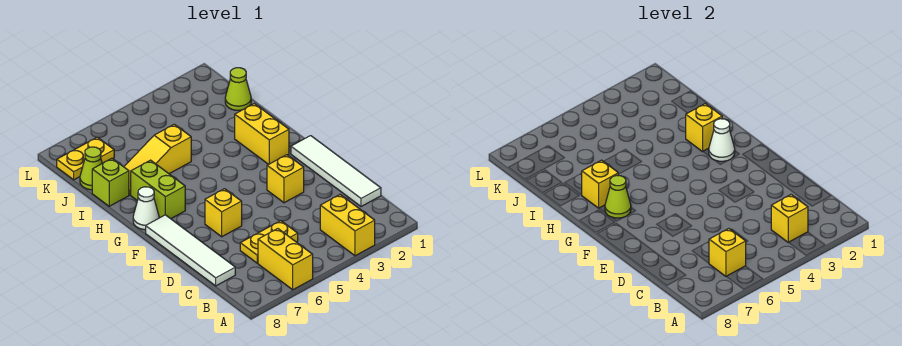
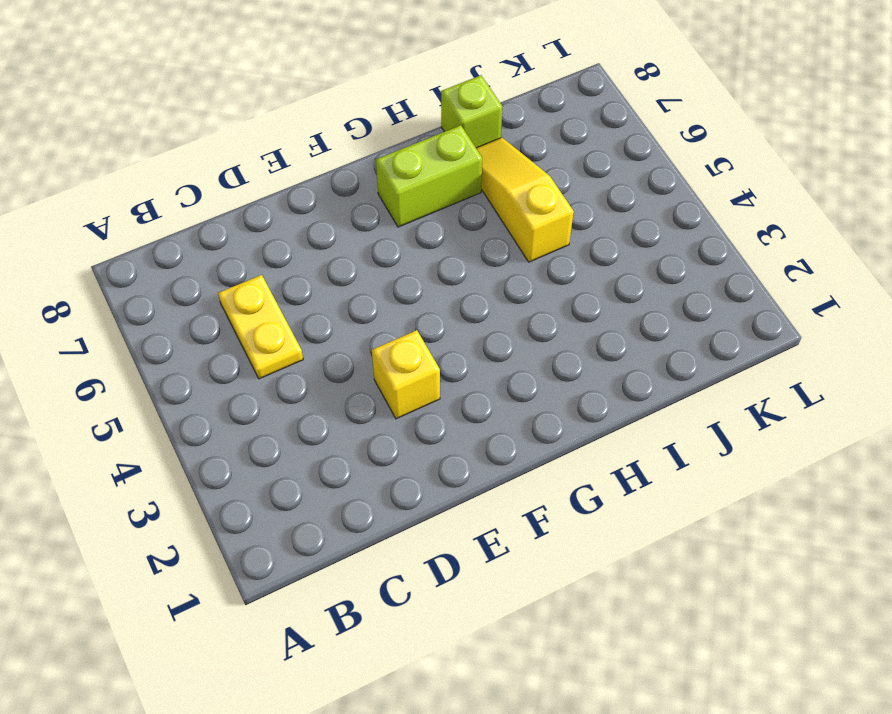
none -> yellow 1x2 brick [320,195,375,256]
none -> yellow 1x2 brick [258,229,313,290]
none -> white 1x4 tile [291,136,381,207]

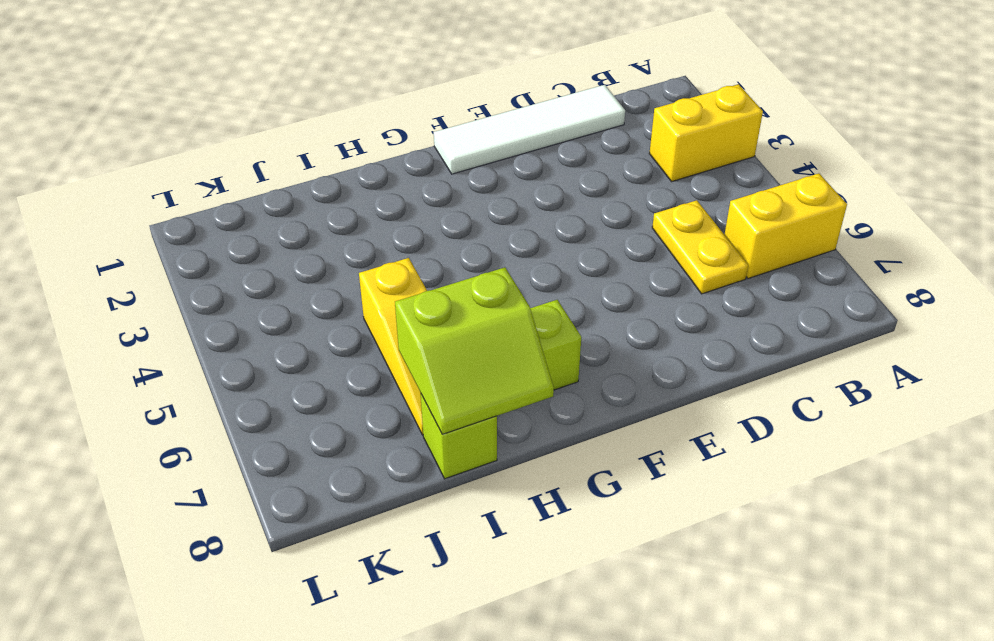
lime 2x2 slope [395,267,554,434] -> yellow 1x1 brick [581,160,618,208]
none -> white 1x4 tile [146,215,235,286]
none -> yellow 1x1 brick [267,155,304,203]
none -> yellow 1x1 brick [205,189,242,237]

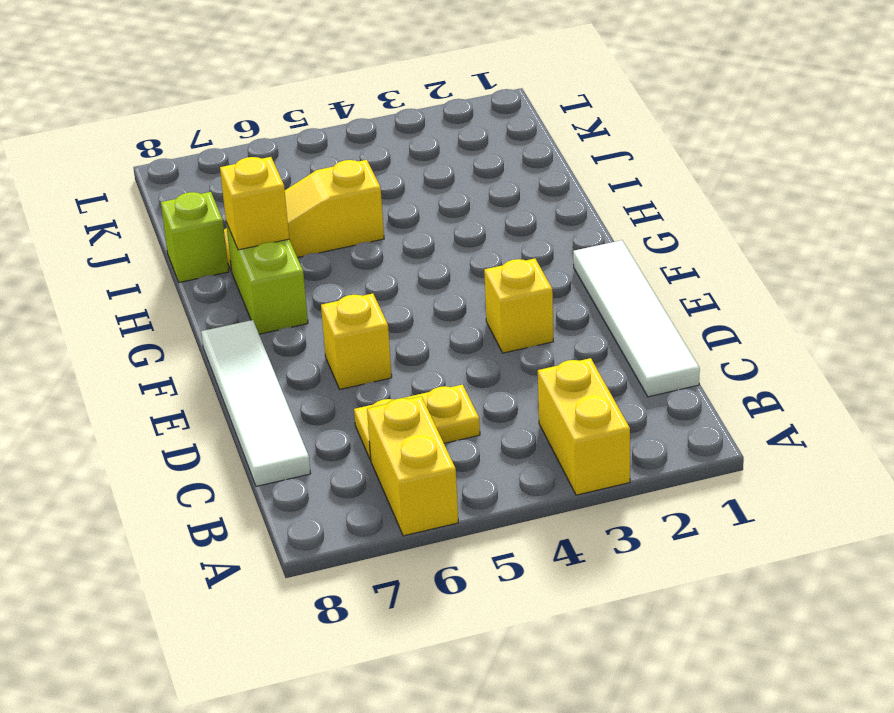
none -> yellow 1x2 brick [235,104,289,164]
none -> white 1x1 cone [133,187,159,230]
none -> lime 1x1 cone [225,68,251,110]

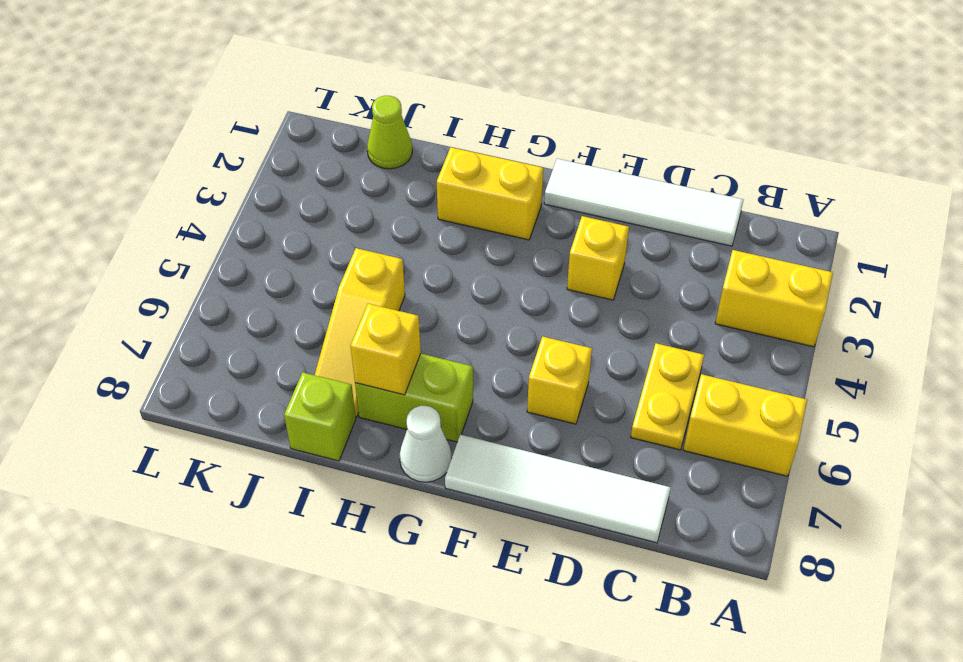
none -> lime 1x1 cone [80,147,102,190]
none -> yellow 1x2 plate [57,137,114,180]
none -> yellow 1x1 brick [771,195,808,243]

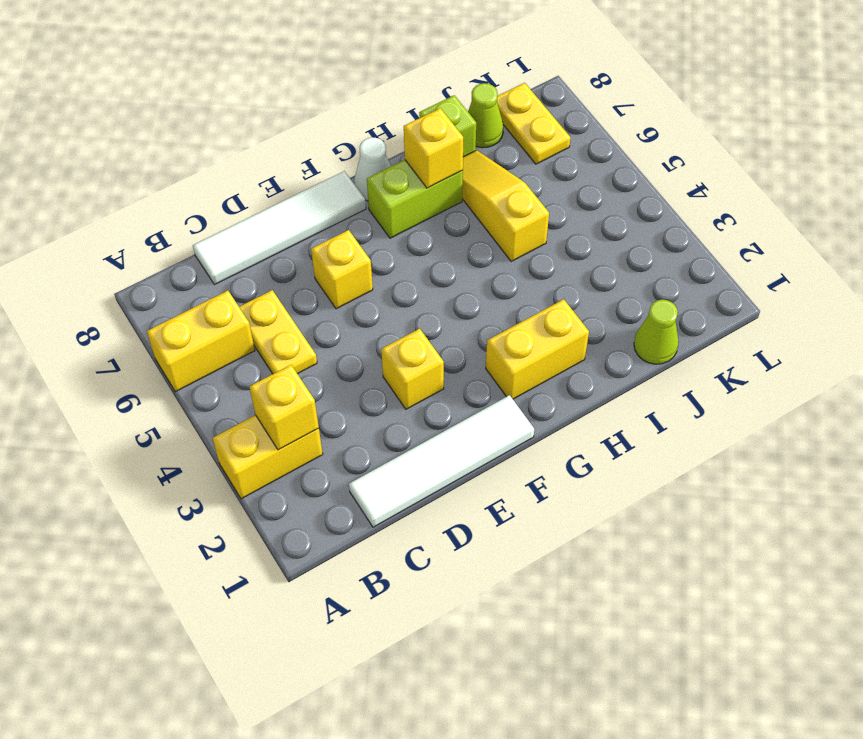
none -> yellow 1x1 brick [709,229,746,277]
none -> white 1x1 cone [709,119,735,161]
none -> lime 1x1 cone [605,175,631,218]

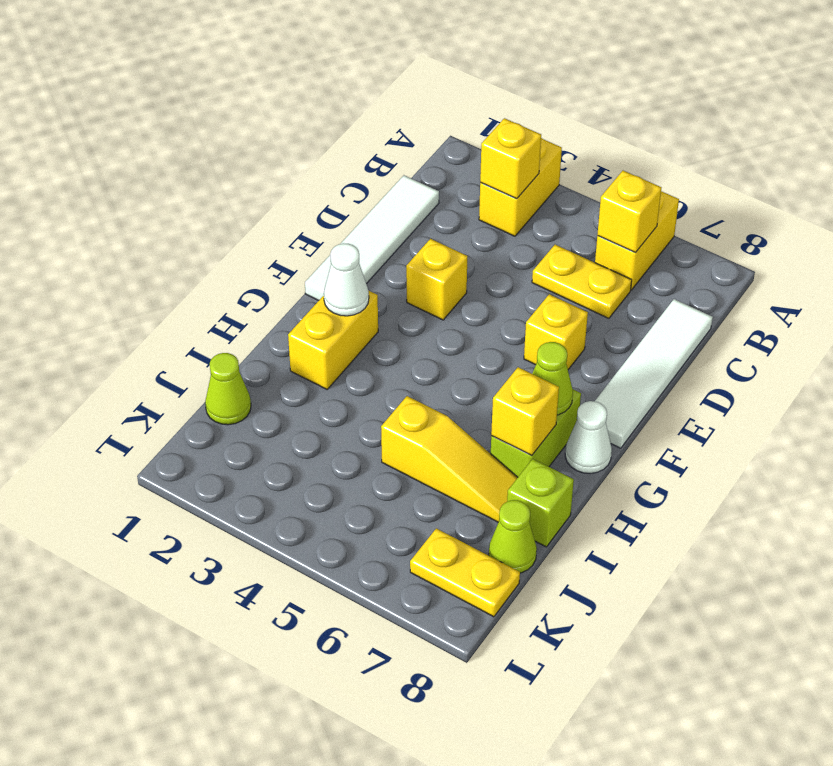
none -> yellow 1x1 brick [686,104,722,152]

